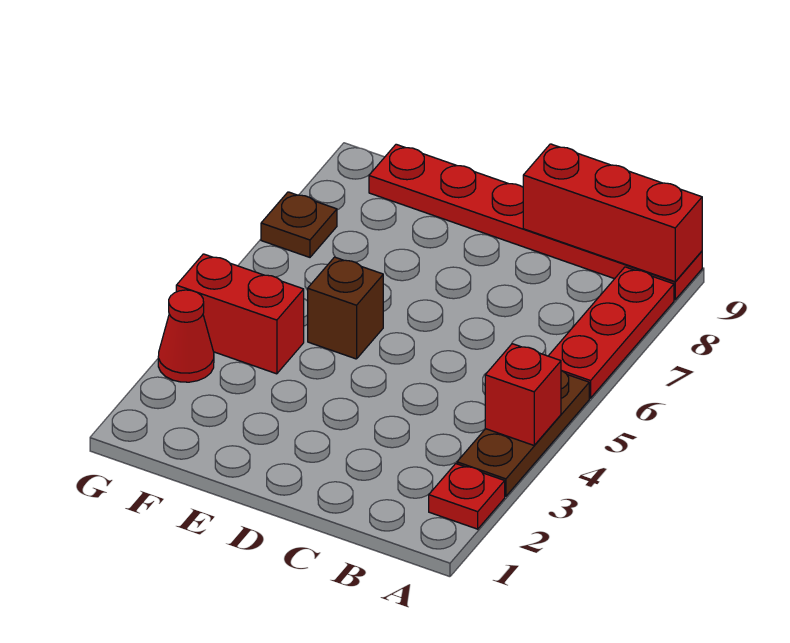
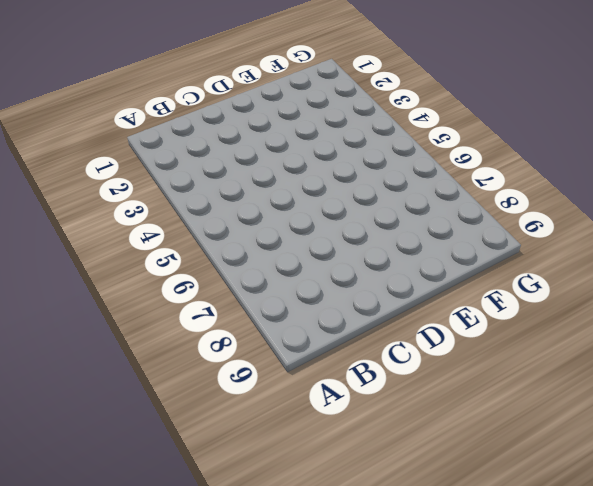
none -> red 1x1 plate [429,464,505,529]
none -> brown 1x3 plate [457,371,589,496]

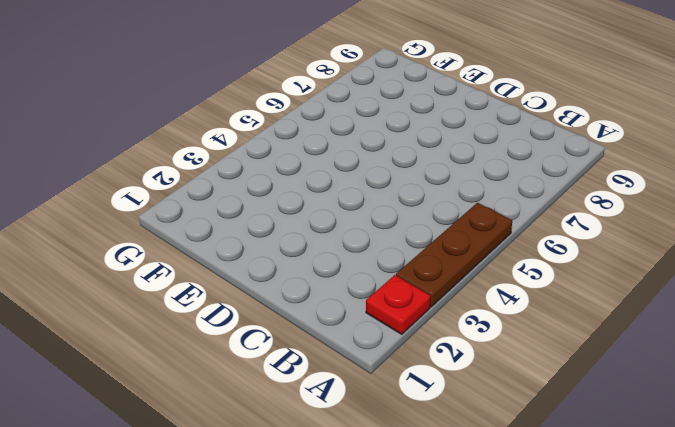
none -> red 1x3 plate [549,267,674,398]
none -> red 1x6 plate [369,144,702,300]

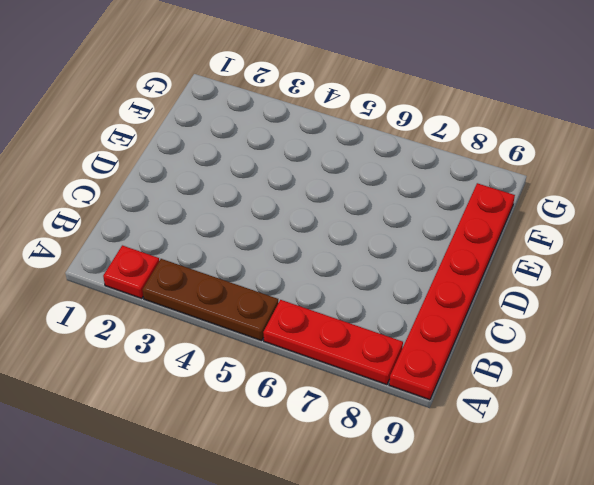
none -> brown 1x1 brick [308,257,383,359]
none -> red 1x2 brick [176,254,304,374]

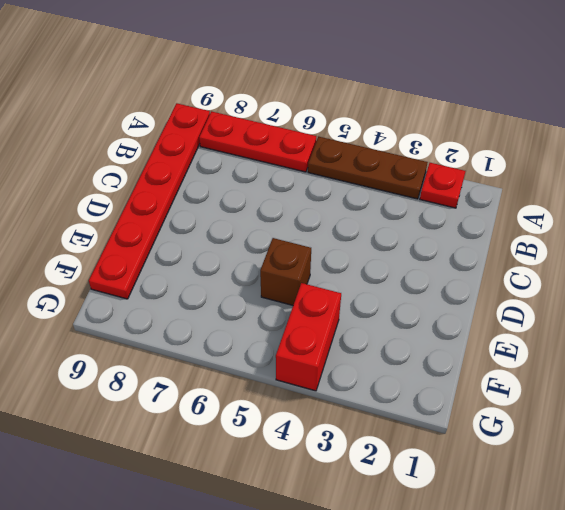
none -> red 1x1 cone [158,290,214,382]
none -> brown 1x1 plate [261,192,337,257]

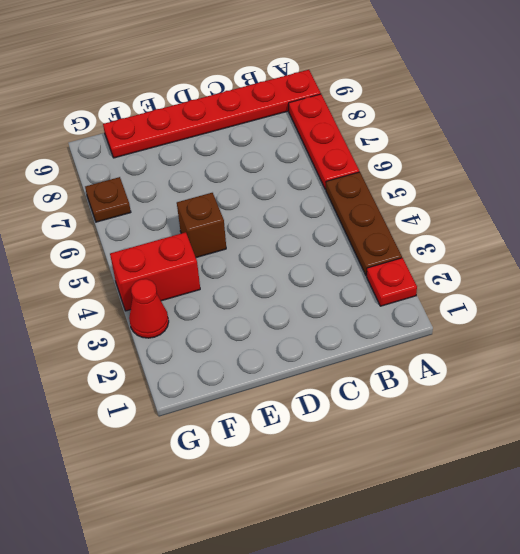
none -> red 1x1 brick [485,344,561,445]
none -> red 1x3 brick [523,144,702,282]

